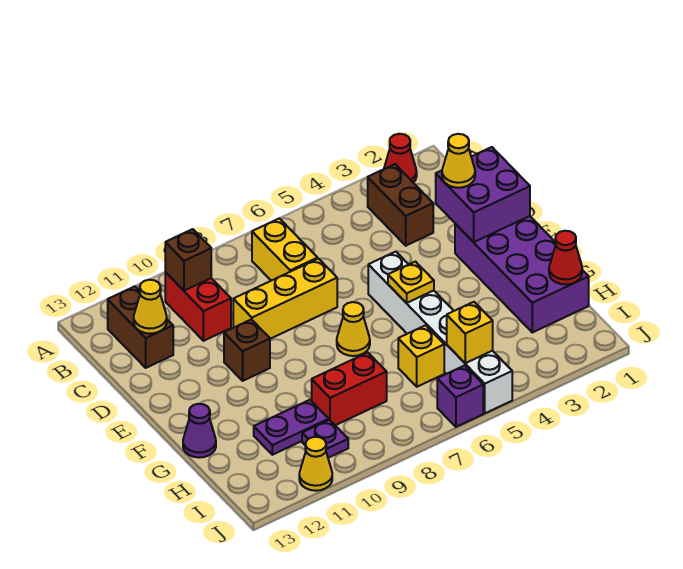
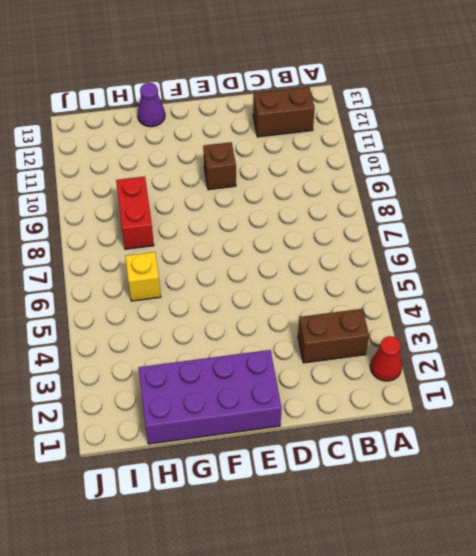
none -> yellow 1x2 brick [252,218,318,281]
none -> red 1x2 brick [165,272,231,341]
none -> yellow 1x3 brick [233,259,337,339]

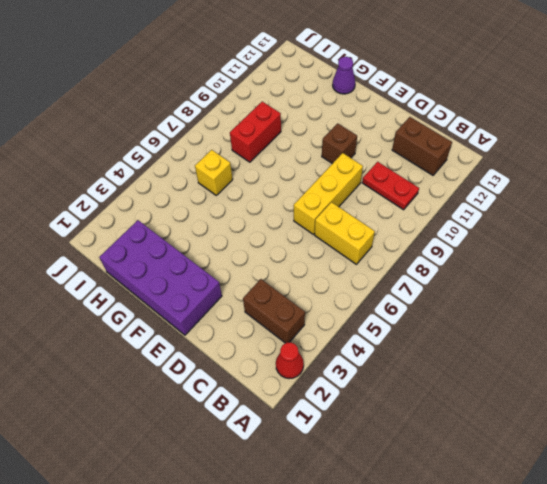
red 1x2 plate [362,162,419,210] -> red 1x2 brick [165,272,231,341]
none -> white 1x6 brick [368,252,512,413]
none -> yellow 1x1 cone [337,302,370,356]
none -> purple 1x2 plate [254,400,329,455]

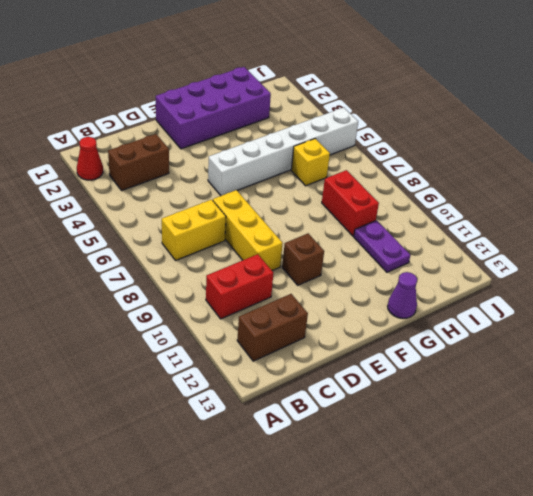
none -> yellow 1x1 cone [337,302,370,356]
none -> purple 1x1 plate [302,420,348,458]
none -> purple 1x1 brick [437,365,483,427]

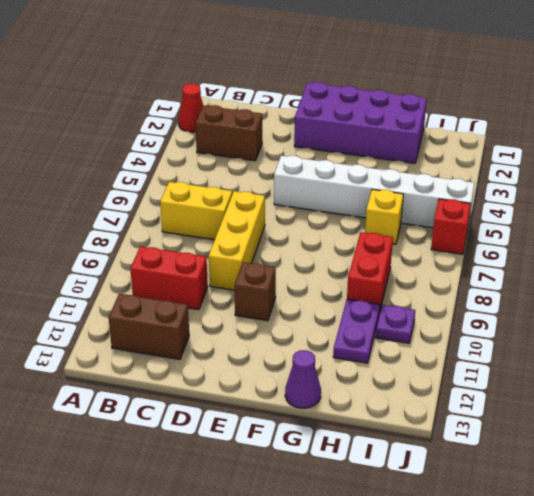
red 1x1 brick [431,199,471,254] -> purple 1x1 brick [437,365,483,427]
none -> yellow 1x1 cone [337,302,370,356]
none -> yellow 1x1 cone [299,437,332,491]
none -> brown 1x1 brick [165,229,211,291]

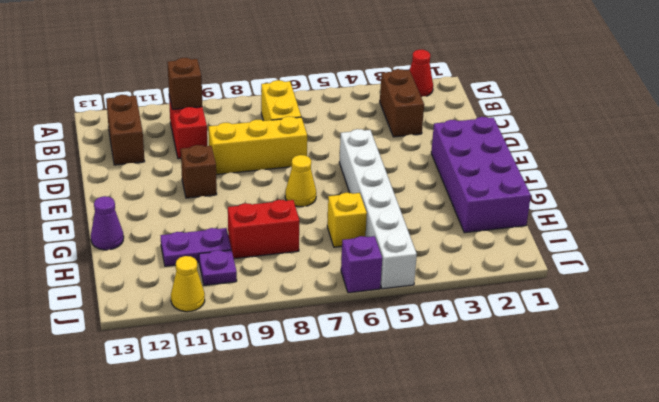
none -> yellow 1x1 cone [134,280,167,334]
none -> purple 2x2 brick [436,147,530,242]
none -> yellow 1x1 plate [388,262,434,303]

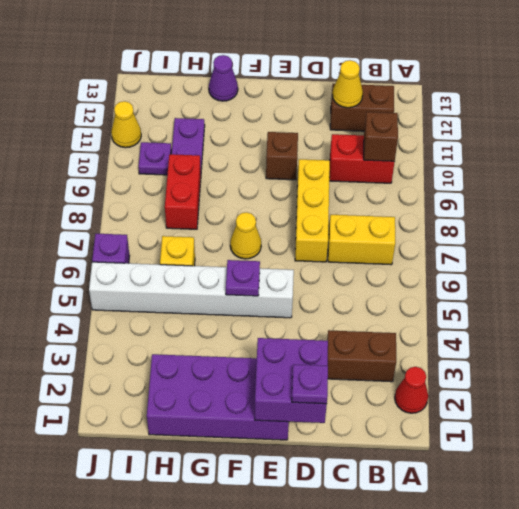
purple 1x1 plate [292,364,328,404] -> none
purple 1x1 plate [226,260,260,296] -> yellow 1x1 plate [388,262,434,303]
none -> red 1x1 cone [549,231,582,284]
none -> yellow 1x1 brick [447,302,493,363]
none -> yellow 1x1 cone [442,134,475,188]

